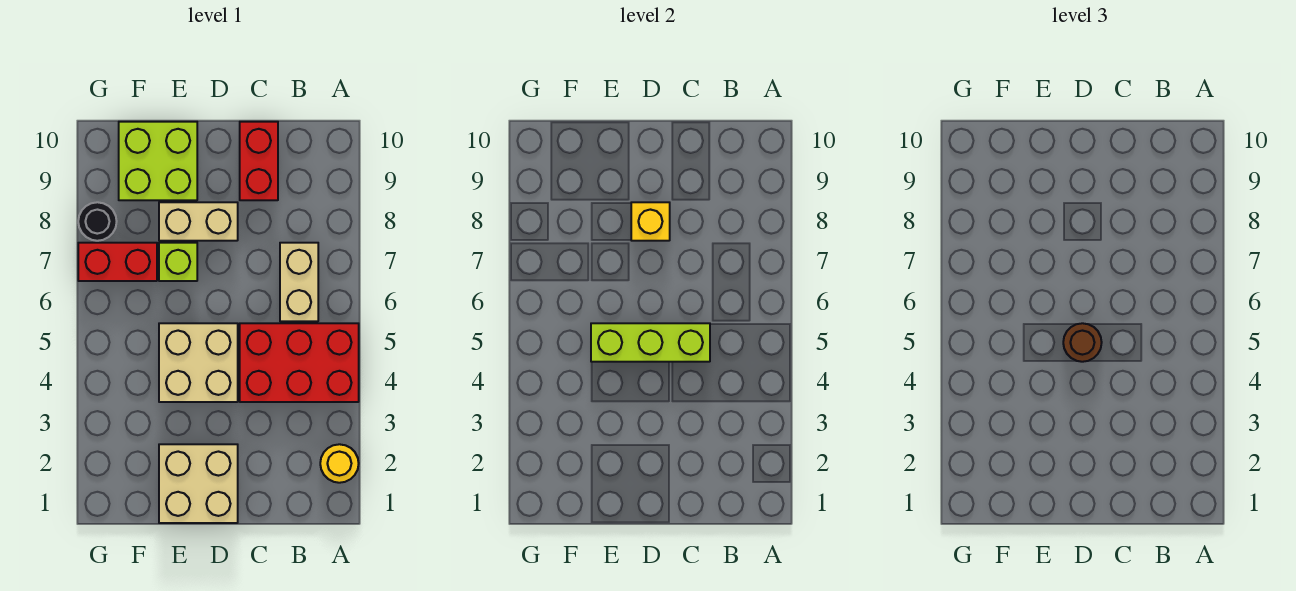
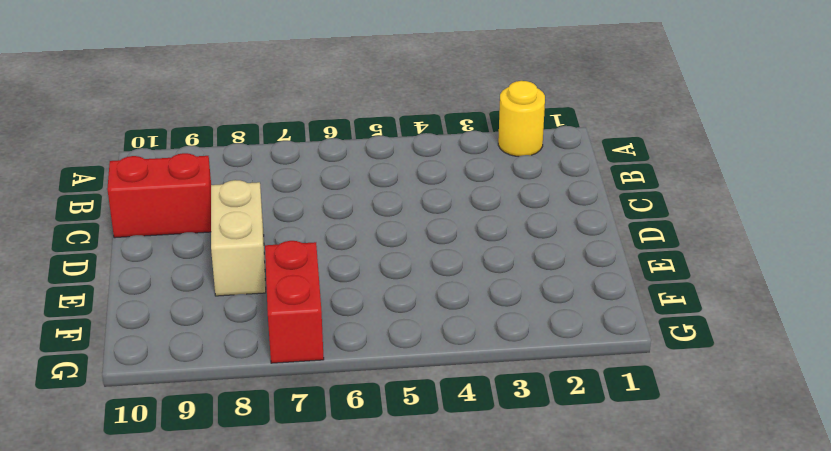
none -> red 2x3 brick [240,323,359,402]
none -> tan 1x2 brick [280,243,318,321]
none -> tan 2x2 brick [159,444,238,523]

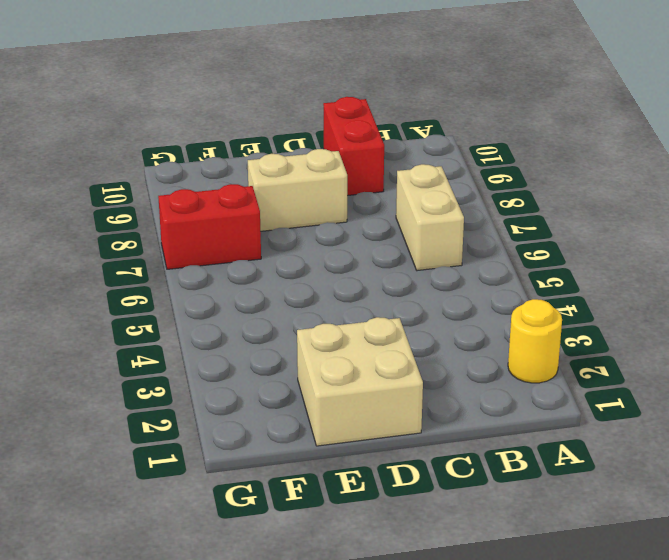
none -> red 2x3 brick [240,323,359,402]
none -> tan 2x2 brick [159,323,238,402]
none -> lime 1x1 brick [159,243,197,281]

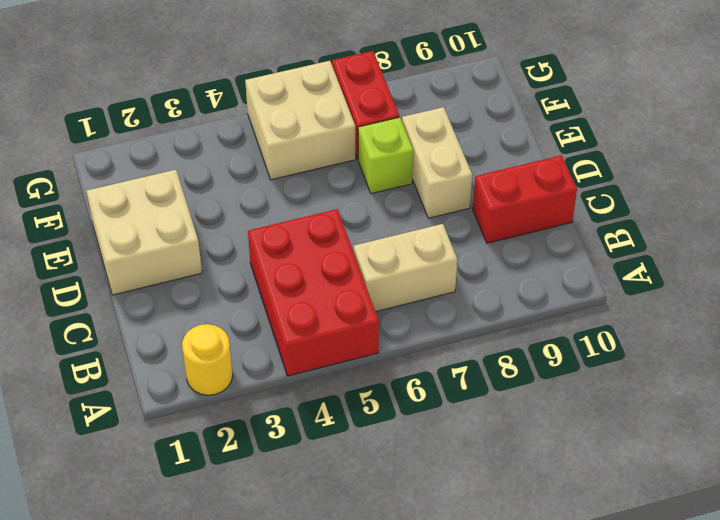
tan 2x2 brick [245,61,356,180] -> tan 2x2 brick moved to [159,323,238,402]
none -> lime 2x2 brick [119,122,197,200]
none -> black 1x1 round brick [78,202,117,241]
none -> lime 1x3 brick [591,323,710,362]

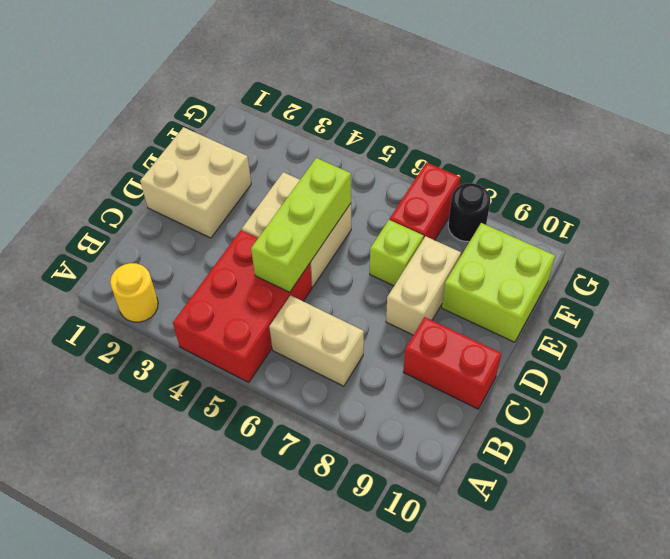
none -> yellow 1x1 brick [631,202,670,241]
none -> brown 1x1 round brick [1063,323,1102,362]

